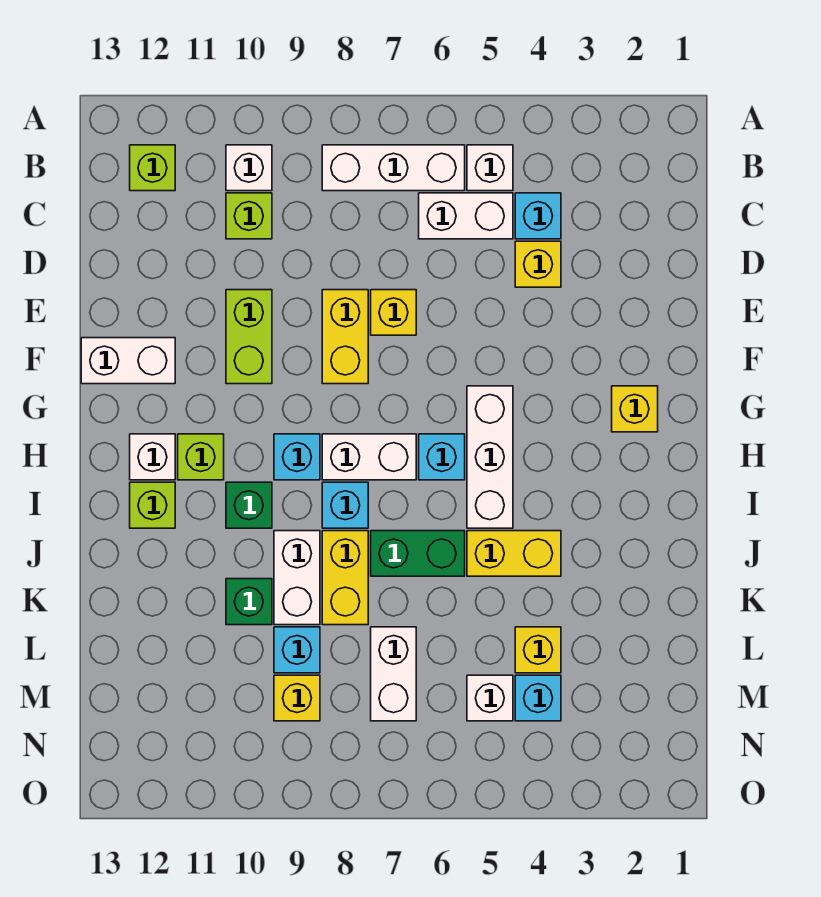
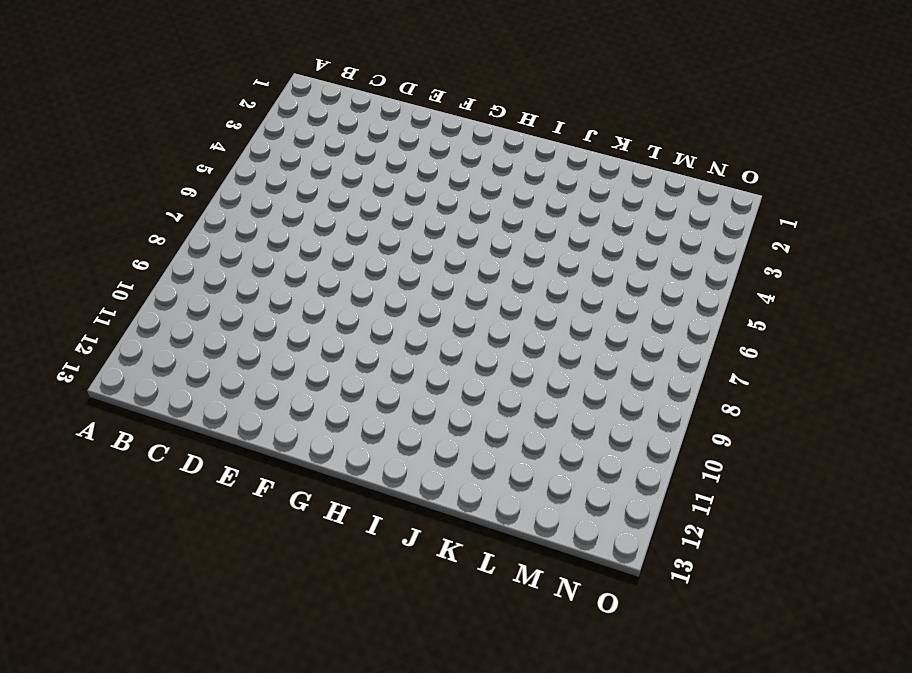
none -> white 1x1 brick [467,145,513,191]
none -> white 1x3 brick [322,145,465,191]
none -> white 1x1 brick [226,145,272,191]
none -> lime 1x1 brick [130,145,175,191]

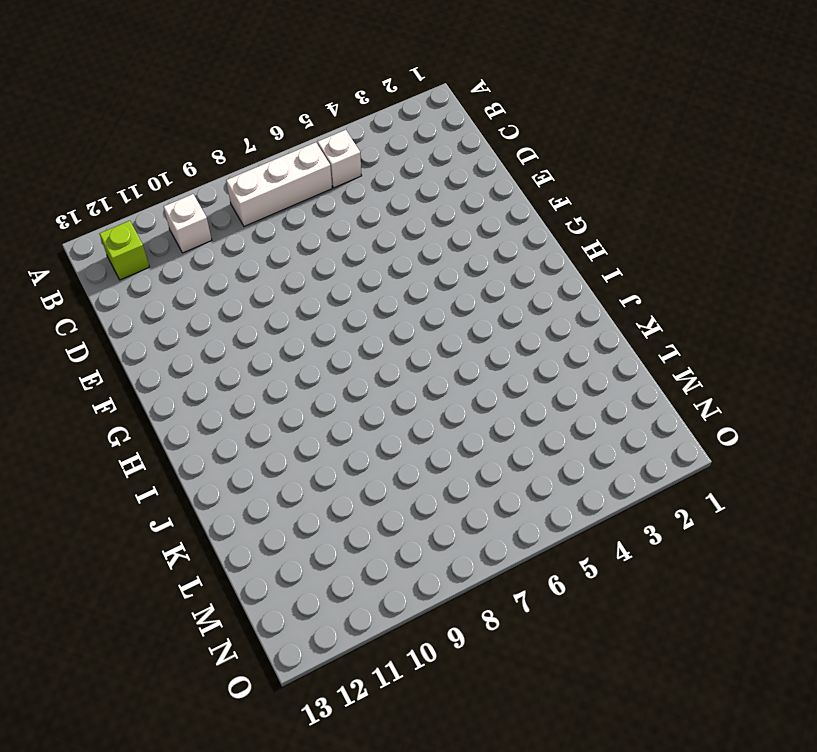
none -> cyan 1x1 brick [515,193,561,239]
none -> white 1x2 brick [419,193,513,239]
none -> lime 1x1 brick [226,193,272,239]
none -> yellow 1x1 brick [515,241,561,287]

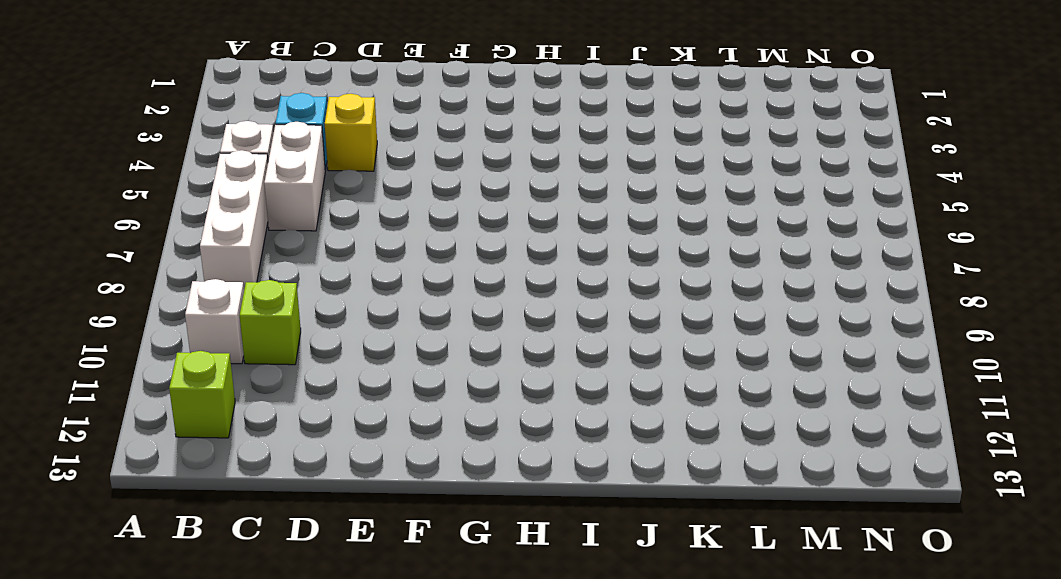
none -> yellow 1x1 brick [371,290,416,335]
none -> yellow 1x2 brick [322,290,368,384]
none -> lime 1x2 brick [226,290,272,384]
none -> white 1x2 brick [81,338,175,384]

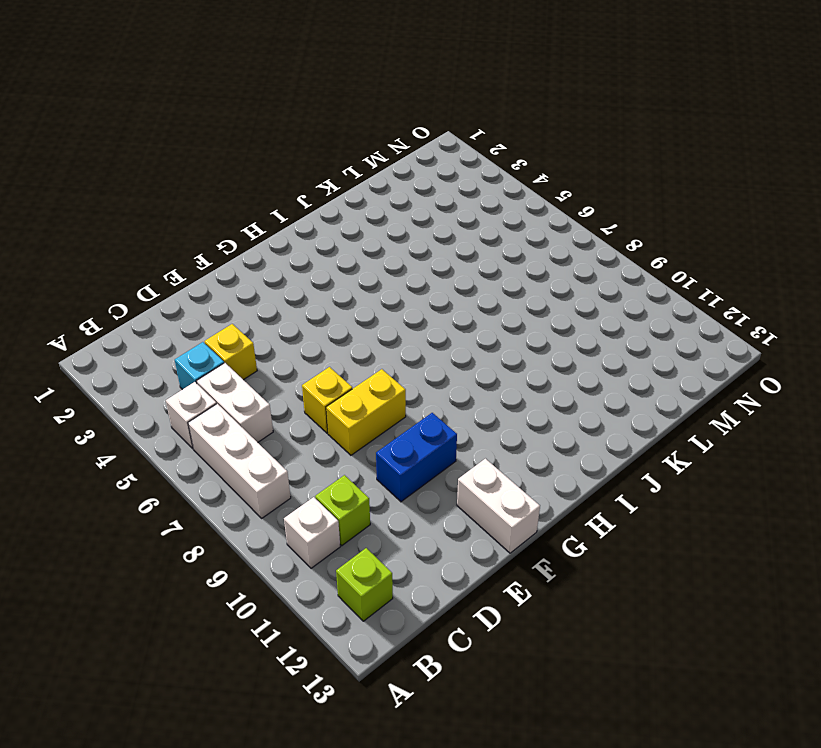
blue 1x2 brick [376,413,457,502] -> lime 1x2 brick [226,290,272,384]
none -> yellow 1x1 brick [612,386,658,432]
none -> white 1x3 brick [467,386,513,528]
none -> cyan 1x1 brick [419,434,465,480]
none -> white 1x2 brick [322,434,416,480]

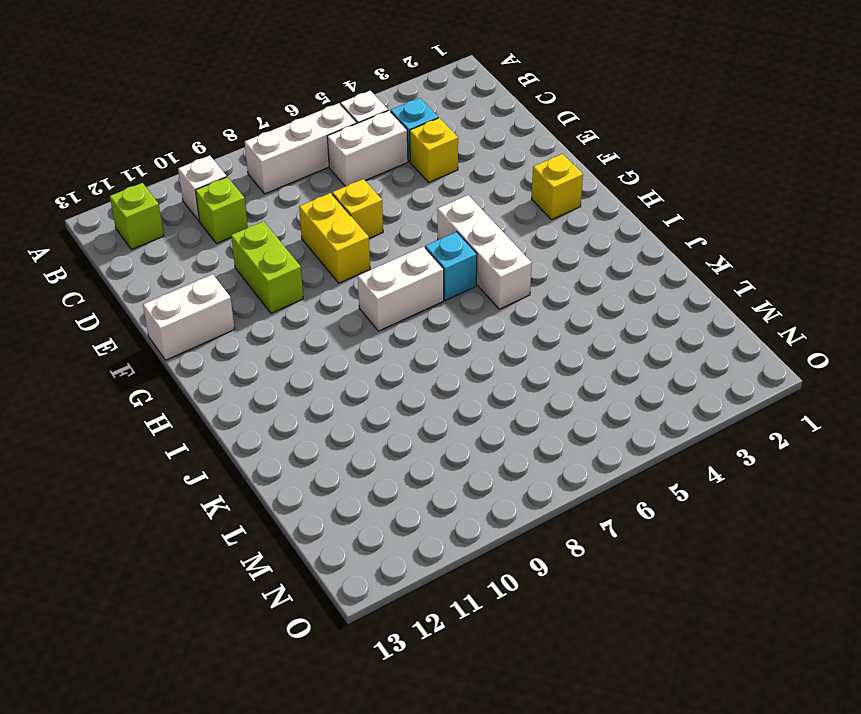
none -> cyan 1x1 brick [274,434,320,480]
none -> lime 1x1 brick [178,434,224,480]
none -> white 1x1 brick [130,434,175,480]
none -> cyan 1x1 brick [322,482,368,528]

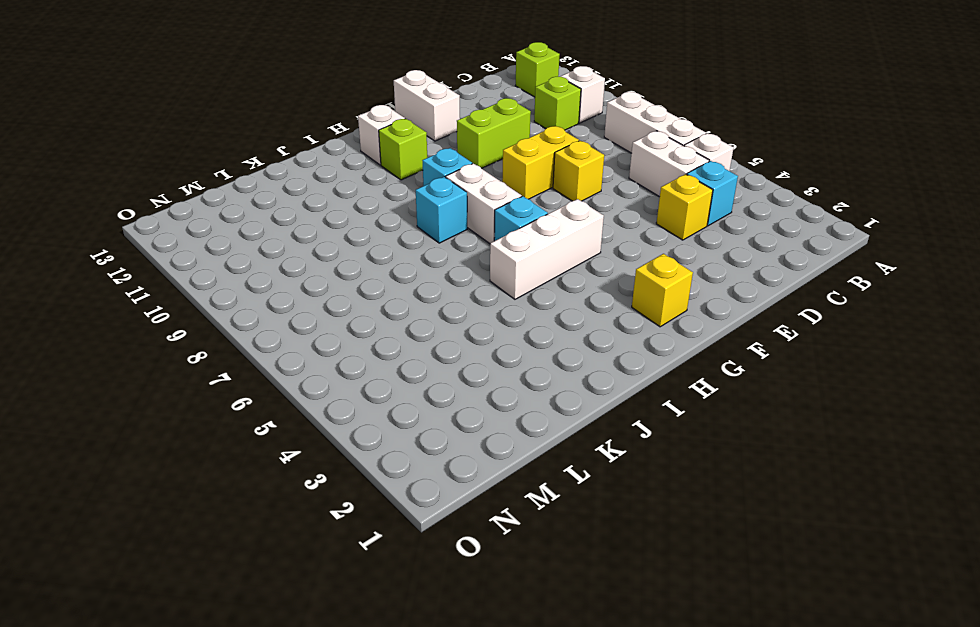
none -> green 1x1 brick [226,482,272,528]
none -> lime 1x1 brick [130,482,175,528]
none -> yellow 1x2 brick [467,531,561,576]
none -> green 1x2 brick [371,531,465,576]

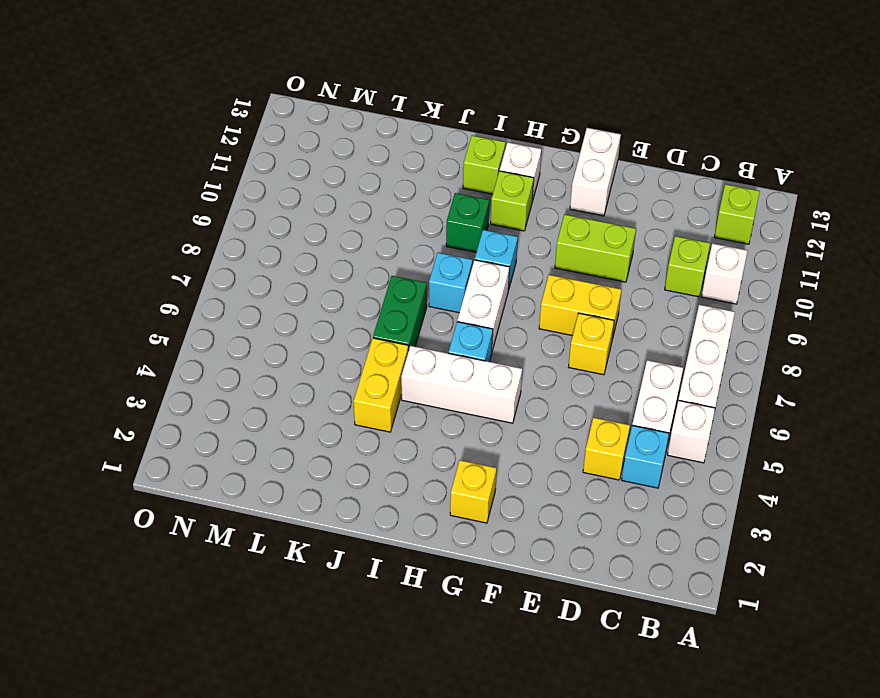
none -> yellow 1x2 brick [322,531,368,625]
none -> white 1x2 brick [274,531,320,625]
none -> green 1x1 brick [226,579,272,625]
none -> yellow 1x1 brick [515,627,561,673]

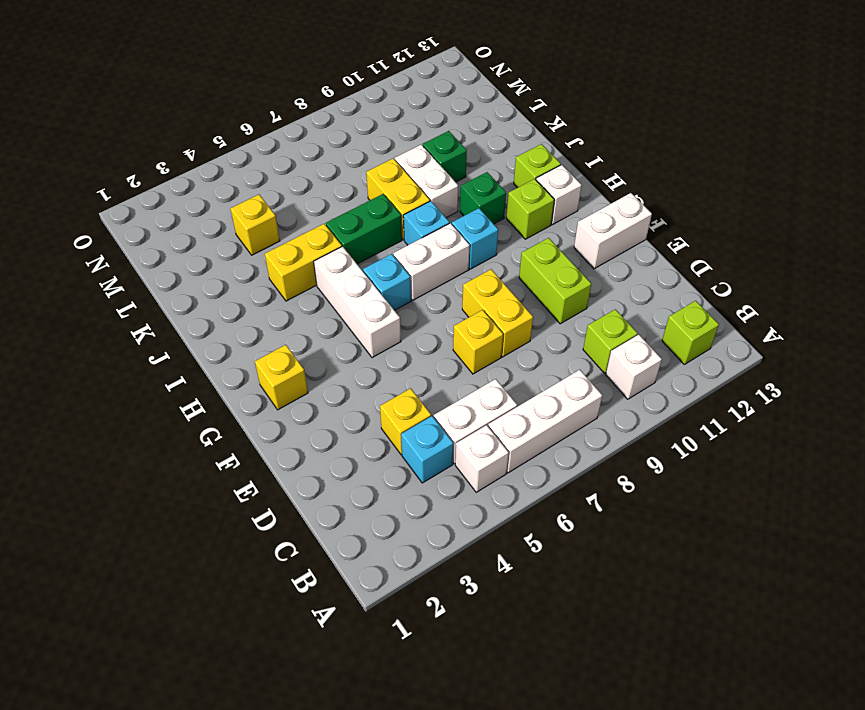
none -> white 1x2 brick [371,627,416,721]
none -> cyan 1x1 brick [274,627,320,673]
none -> cyan 1x1 brick [515,675,561,721]
none -> white 1x1 brick [467,675,513,721]

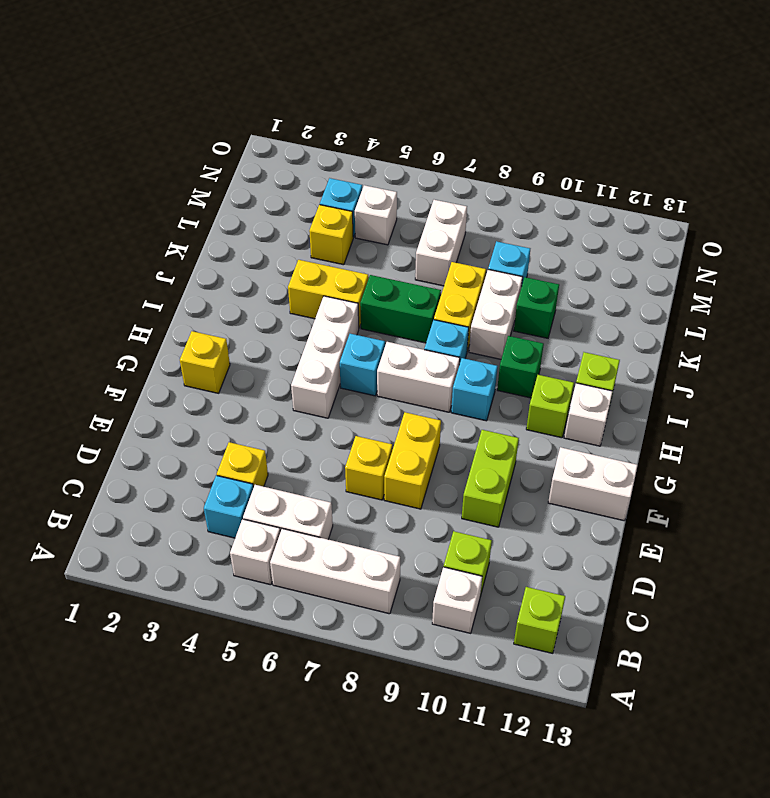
none -> yellow 1x1 brick [274,675,320,721]

